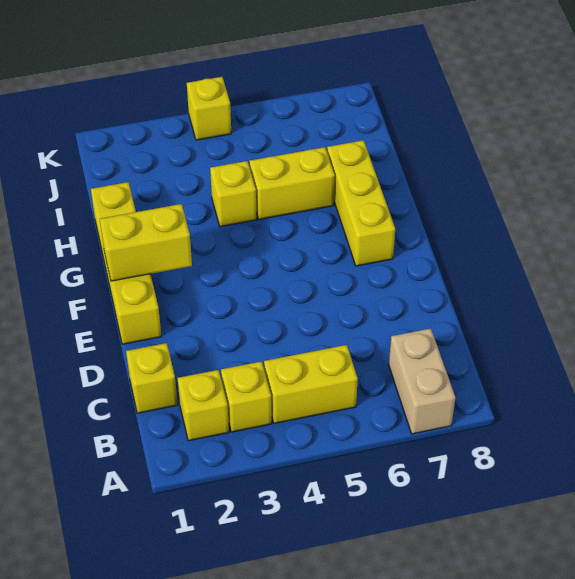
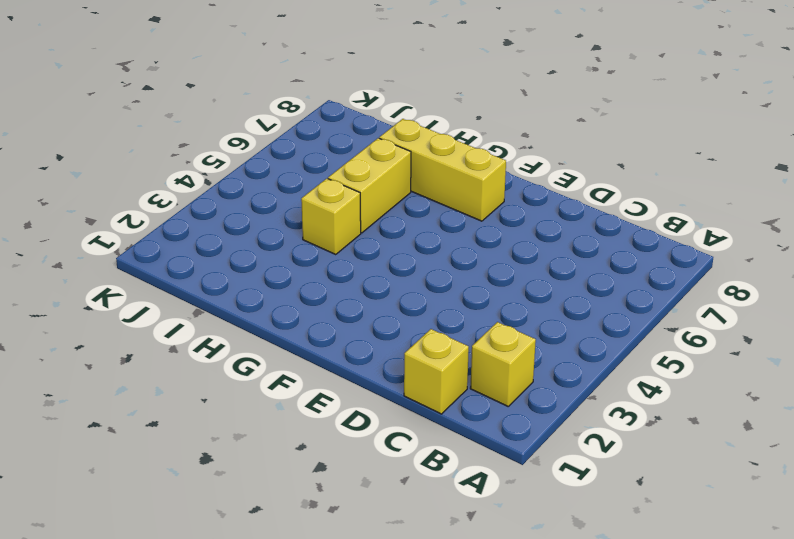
none -> tan 1x2 brick [389,328,456,434]
none -> yellow 1x1 brick [221,361,272,432]

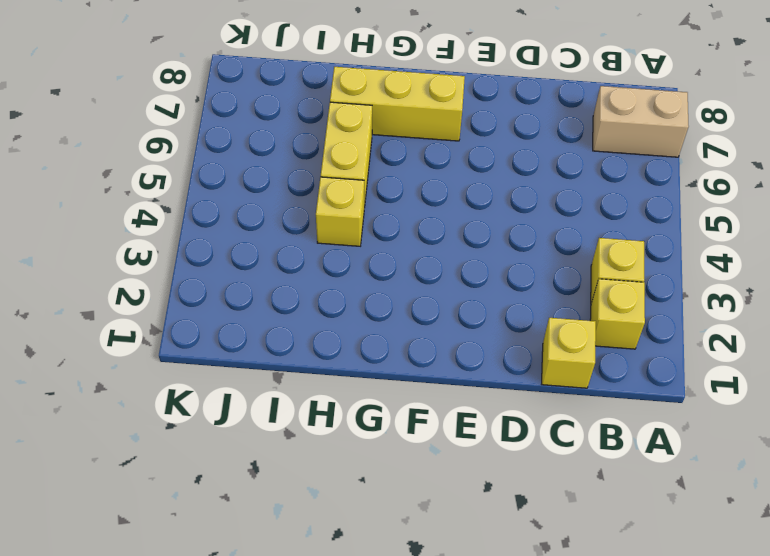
none -> yellow 1x2 brick [264,345,358,423]
none -> yellow 1x4 brick [91,182,162,344]

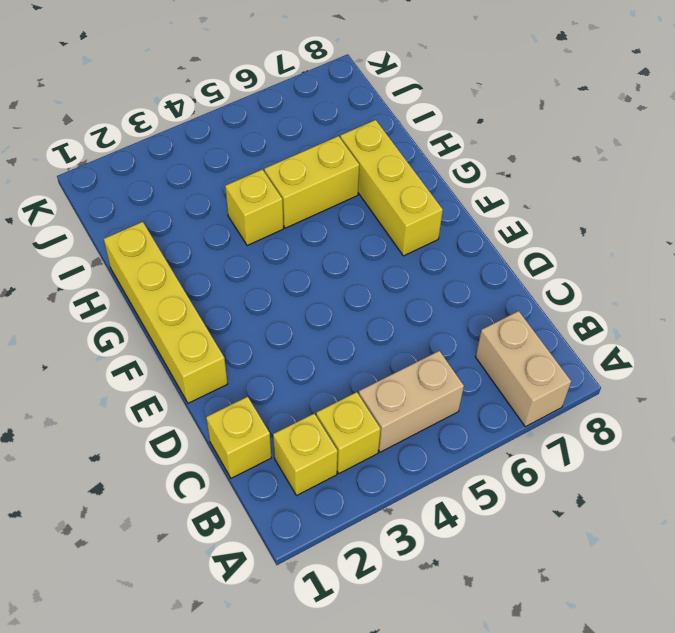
tan 1x2 brick [359,351,464,452] -> yellow 1x2 brick [264,345,358,423]
none -> yellow 1x1 brick [187,77,231,140]
none -> yellow 1x2 brick [100,204,192,281]

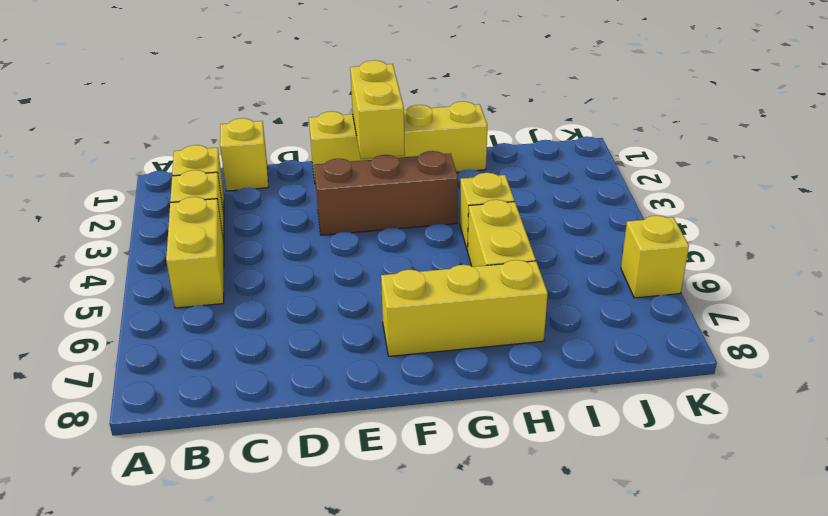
brown 1x3 brick [314,151,458,235] -> none
yellow 1x1 brick [621,216,689,298] -> yellow 1x1 brick moved to [187,77,231,140]
none -> tan 1x2 brick [389,328,456,434]

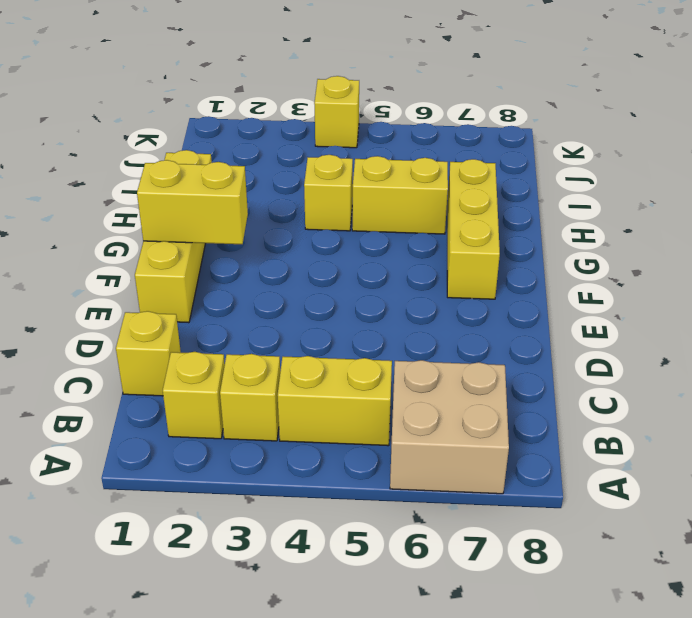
tan 2x2 brick [390,360,509,494] -> tan 1x2 brick [389,328,456,434]

